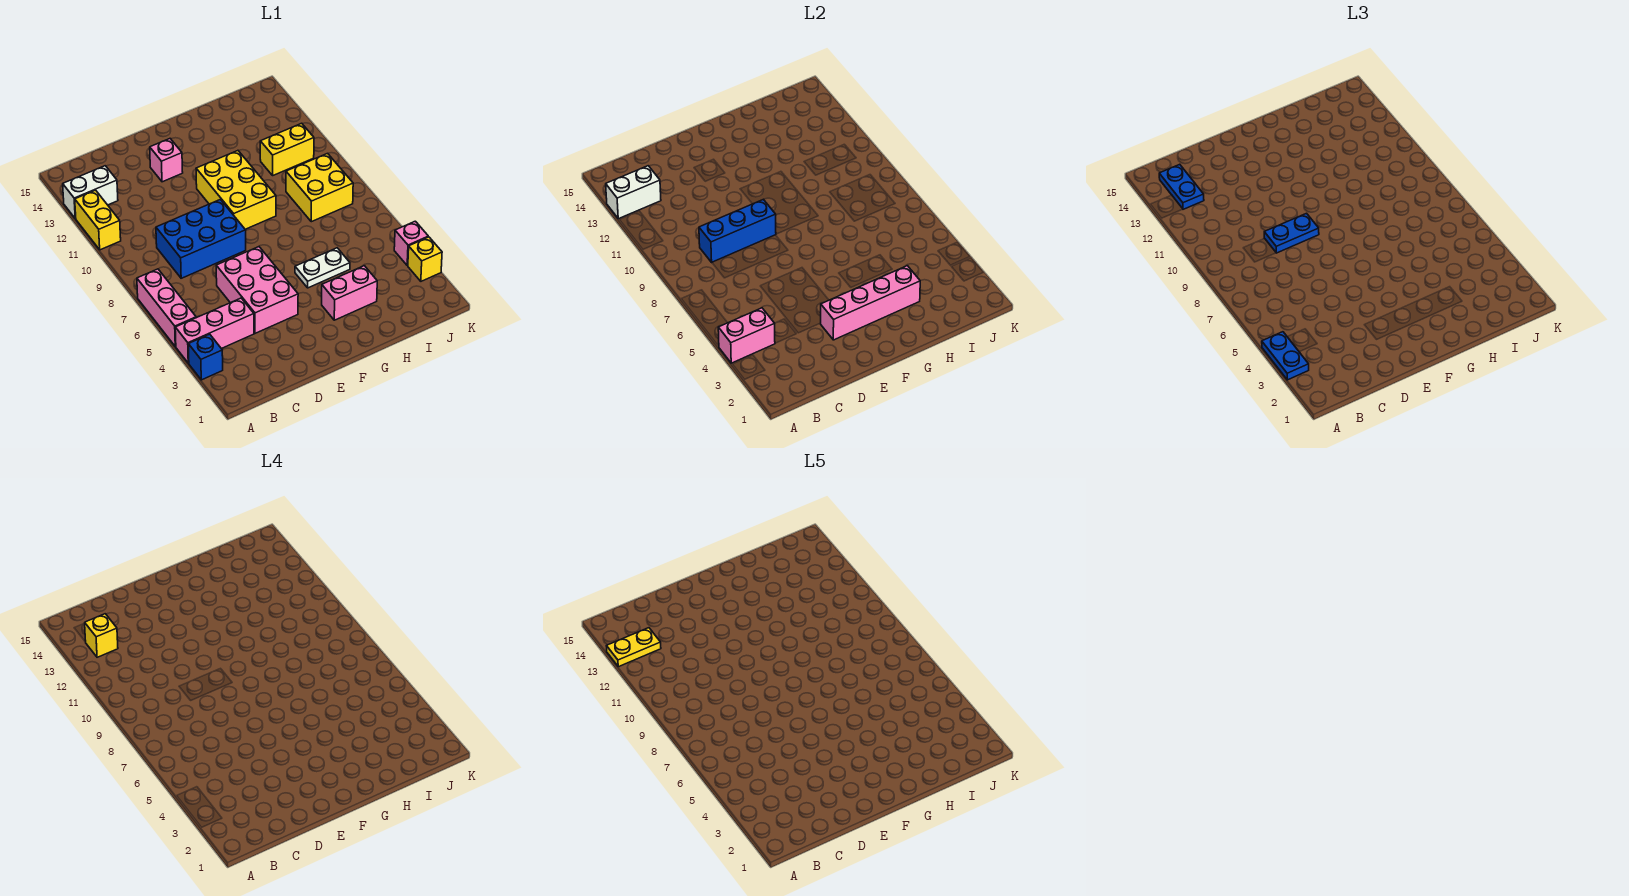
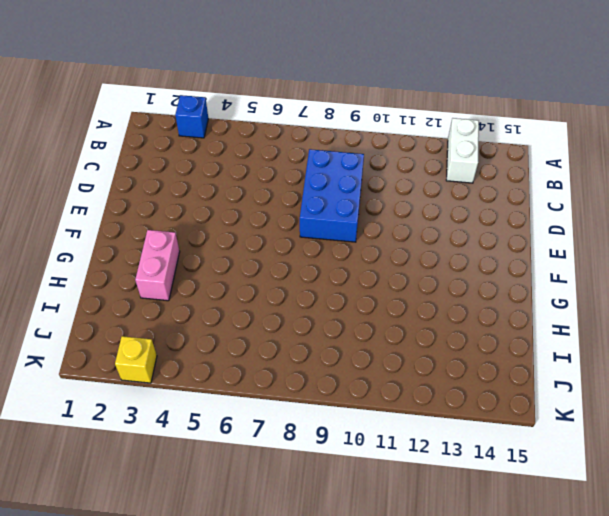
none -> pink 1x3 brick [175,298,254,363]
none -> pink 1x3 brick [137,269,196,347]
none -> yellow 1x2 brick [75,190,121,250]

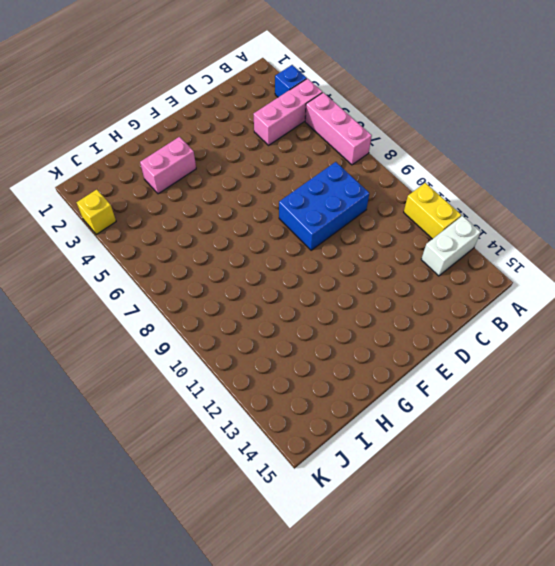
none -> pink 2x3 brick [216,247,298,333]
none -> pink 1x1 brick [150,139,183,182]
none -> yellow 2x3 brick [196,151,276,229]

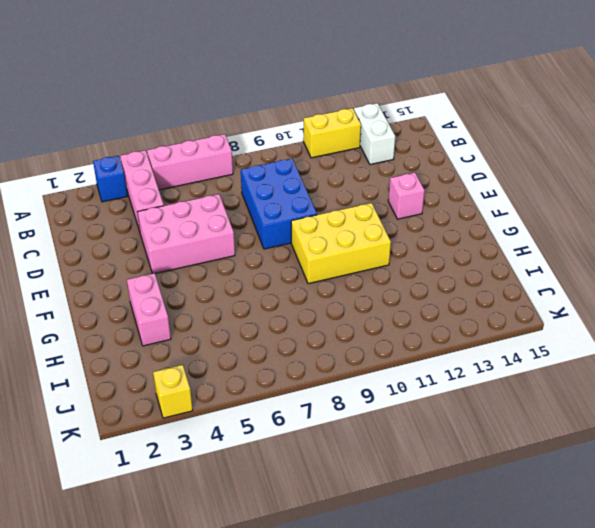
none -> white 1x2 plate [295,248,350,288]
none -> yellow 2x2 brick [286,153,353,222]
none -> yellow 1x2 brick [260,123,314,175]

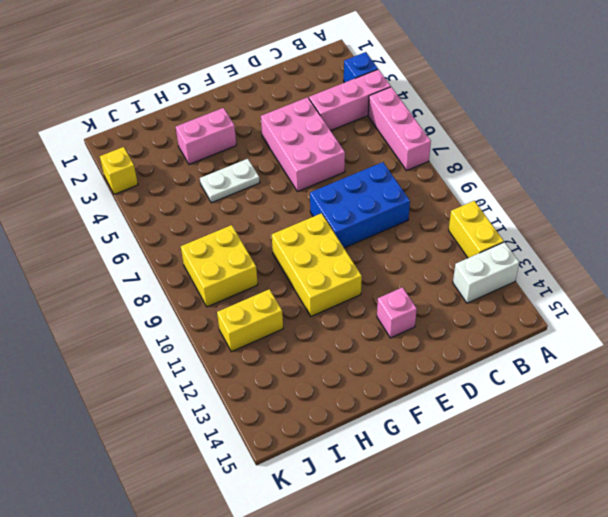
none -> pink 1x1 brick [394,221,428,266]
none -> pink 1x2 brick [718,308,775,363]
none -> white 1x2 brick [606,166,661,219]

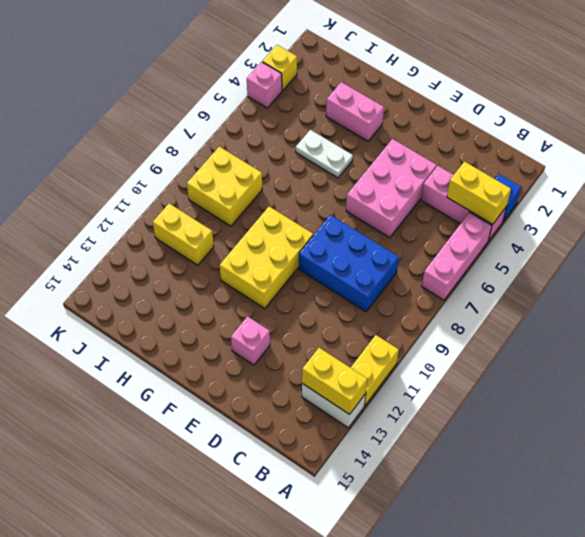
yellow 1x2 brick [447,162,511,224] -> pink 1x2 brick [718,308,775,363]
yellow 1x2 brick [302,348,367,414] -> white 1x2 brick [606,166,661,219]
none -> blue 1x3 brick [699,199,776,262]
none -> pink 1x4 brick [821,266,920,340]
none -> blue 1x2 plate [1262,332,1309,380]

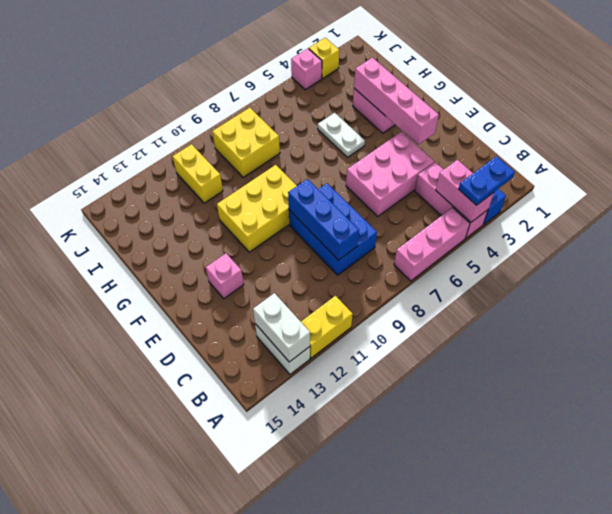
none -> blue 1x2 plate [1159,164,1204,209]
none -> blue 1x2 plate [1264,213,1319,253]
none -> yellow 1x1 brick [84,614,118,657]

